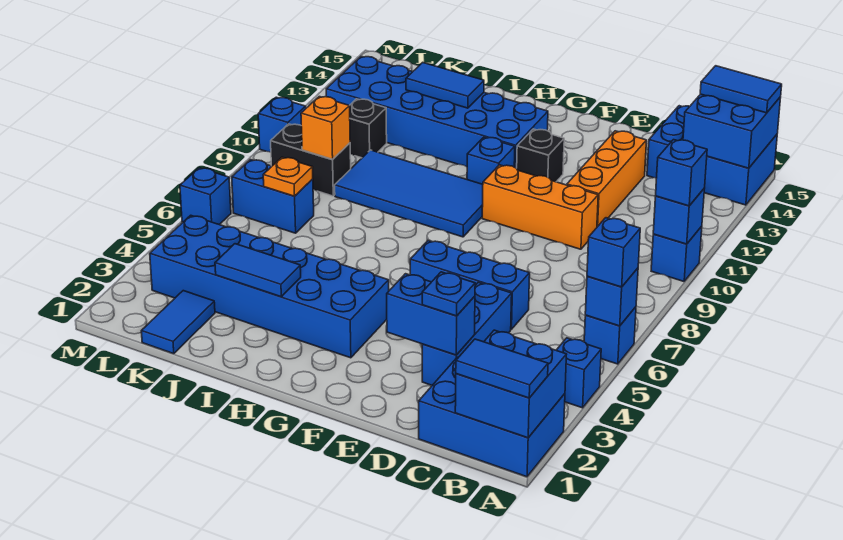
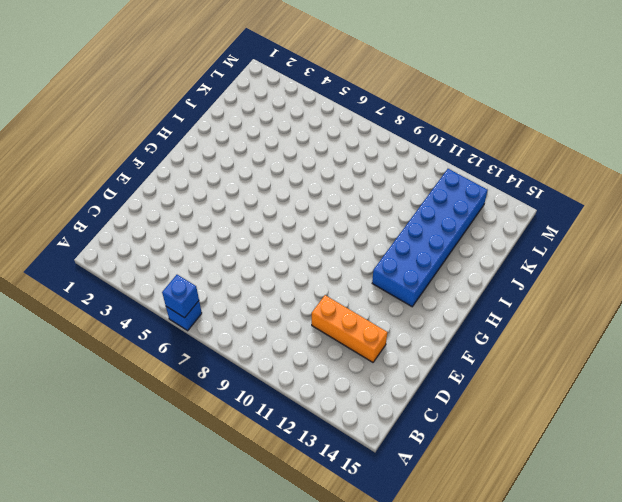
none -> blue 2x3 brick [419,357,565,477]
none -> blue 1x1 brick [556,338,601,408]
none -> blue 1x1 brick [651,226,702,281]
none -> blue 2x3 brick [647,106,777,205]

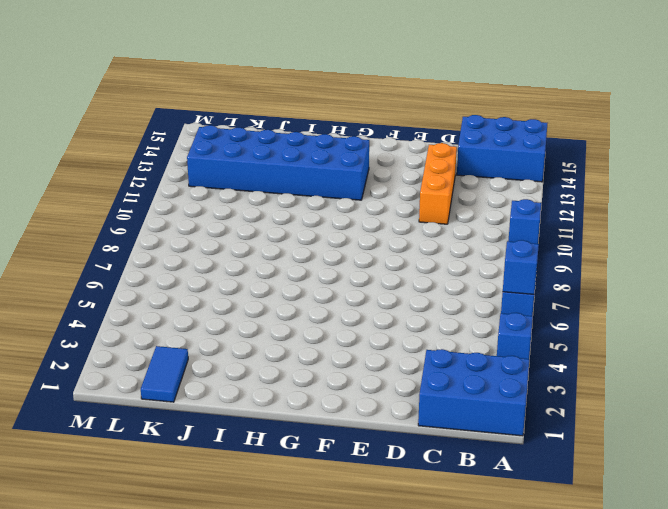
none -> blue 1x3 brick [422,282,512,385]
none -> blue 1x3 brick [410,240,530,329]
none -> orange 1x3 brick [482,165,598,249]
none -> black 1x1 brick [517,129,564,182]

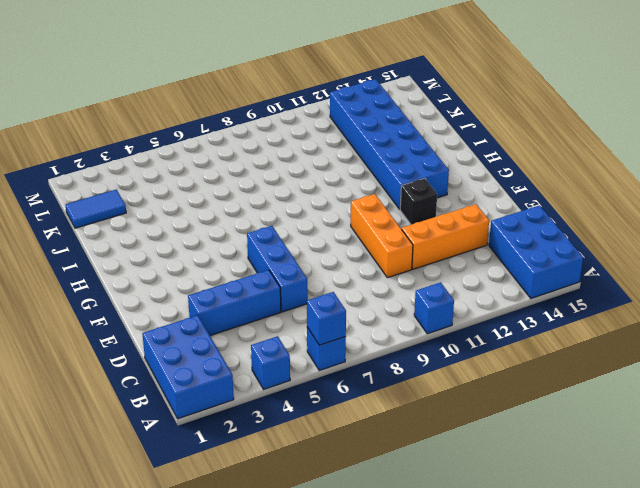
none -> blue 2x6 brick [150,215,389,358]
none -> blue 2x4 tile [335,150,483,237]
none -> blue 1x1 brick [467,137,515,184]
none -> blue 1x2 brick [232,160,314,233]

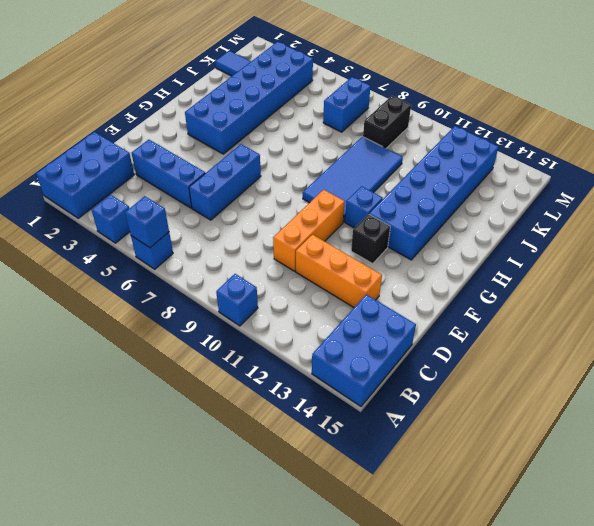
none -> black 1x1 brick [349,99,387,158]
none -> blue 1x1 brick [180,168,231,225]
none -> blue 1x1 brick [258,97,306,152]
none -> blue 2x2 brick [455,330,567,438]

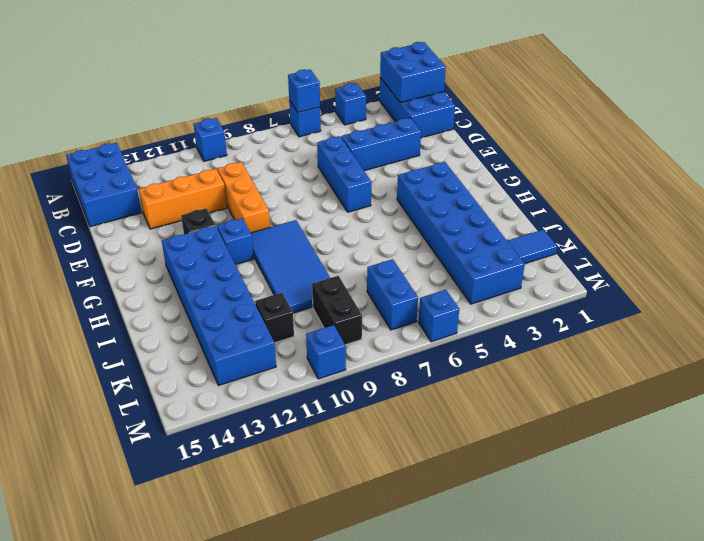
none -> blue 1x1 brick [653,188,705,244]
none -> blue 2x2 brick [683,94,781,168]
none -> blue 1x2 brick [387,274,475,355]
none -> blue 1x2 tile [215,244,301,297]

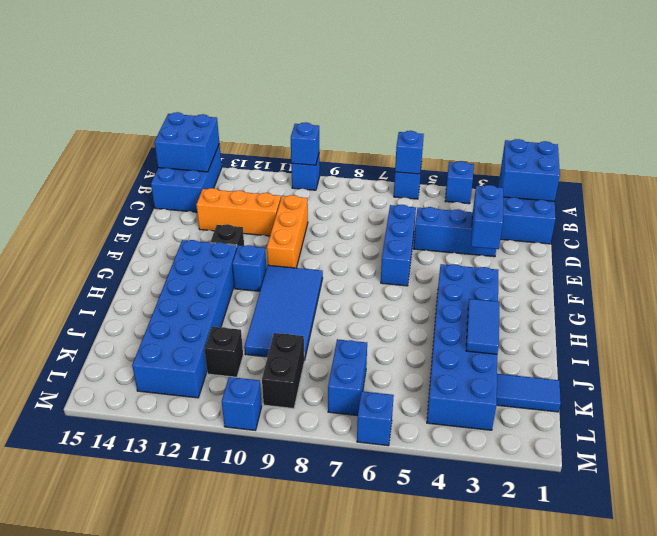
none -> blue 1x2 tile [406,62,484,108]
none -> orange 1x1 plate [263,157,313,196]
none -> orange 1x1 brick [301,97,350,159]
none -> blue 1x2 tile [456,339,548,398]

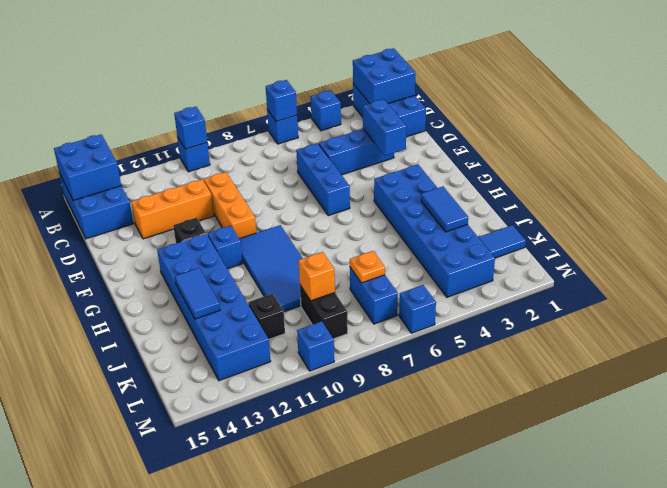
none -> blue 1x2 tile [456,339,548,398]
none -> blue 1x1 brick [587,218,640,287]
none -> blue 1x1 brick [656,140,707,206]
none -> blue 1x2 tile [700,66,782,113]

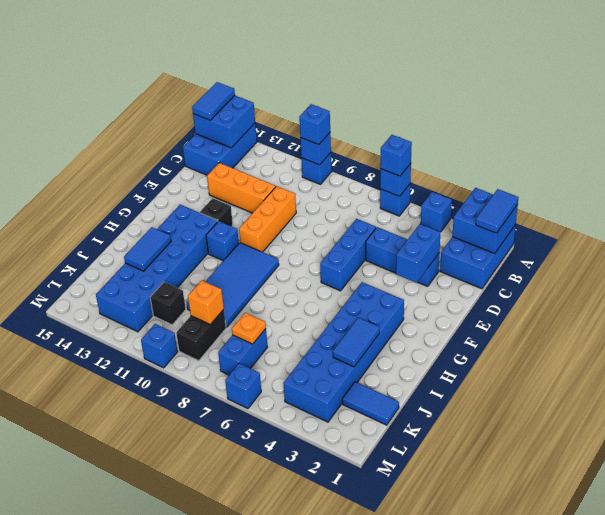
none -> blue 1x1 plate [422,272,475,316]

